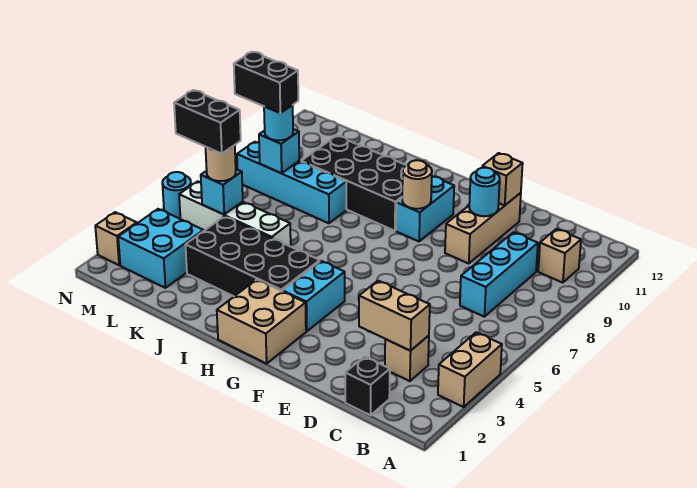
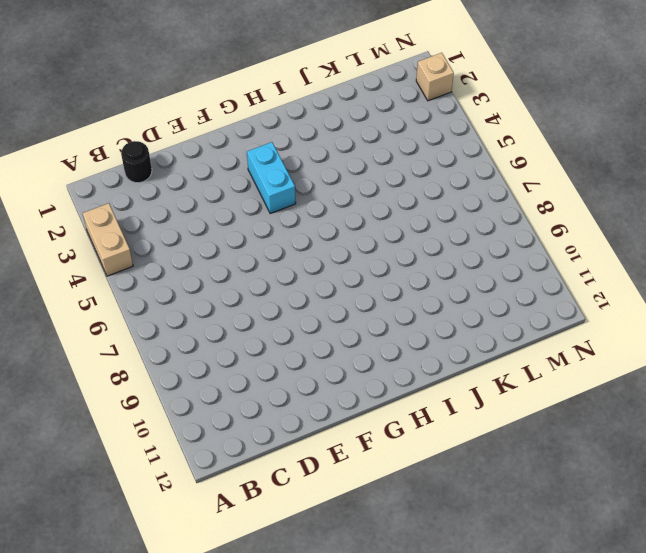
black 1x1 round brick [121,141,152,183] -> black 1x1 brick [345,357,390,415]
none -> tan 1x1 brick [538,229,581,283]
none -> tan 1x1 brick [385,336,429,381]
none -> cyan 1x3 brick [460,232,538,317]

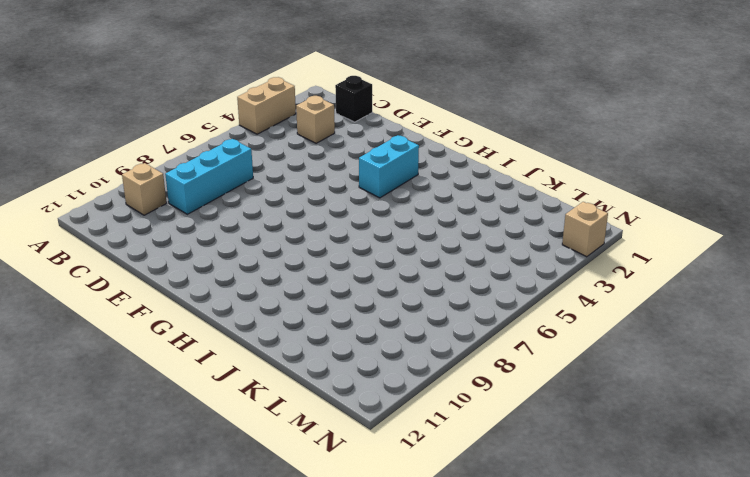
none -> tan 1x3 brick [445,193,521,264]
none -> tan 2x2 brick [217,280,306,364]
none -> cyan 1x2 brick [396,176,454,241]

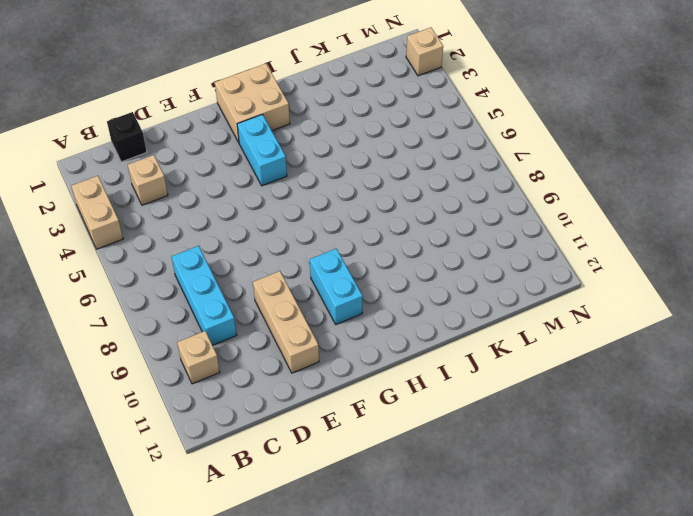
none -> black 2x4 brick [185,216,320,296]
none -> black 2x4 brick [301,136,406,231]
none -> white 1x4 brick [179,181,291,246]

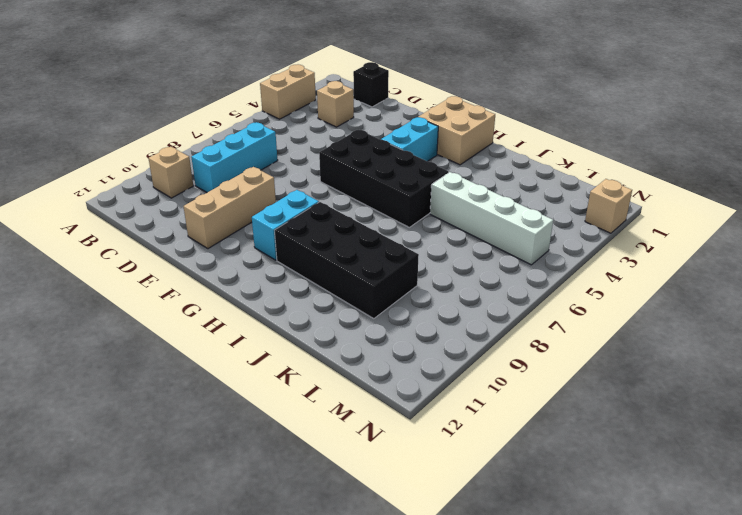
black 2x4 brick [319,130,449,227] -> black 2x4 brick moved to [185,216,320,296]
none -> cyan 1x4 brick [237,142,346,223]
none -> cyan 2x2 brick [118,209,204,288]
none -> cyan 1x1 round brick [162,172,191,219]

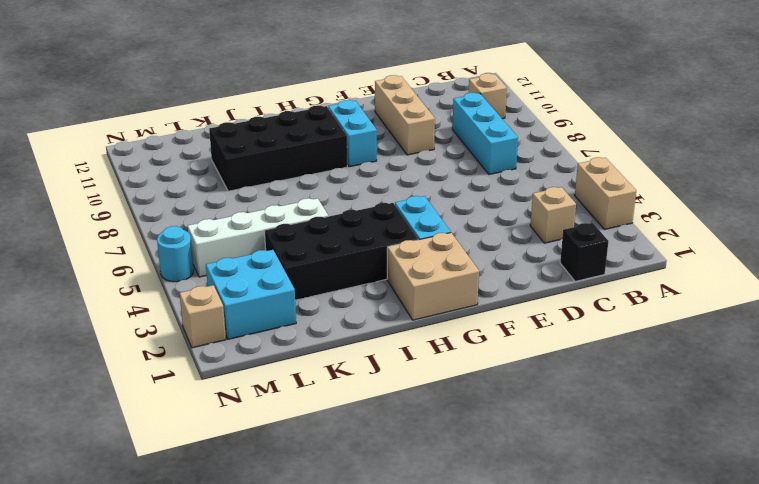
none -> cyan 1x4 brick [237,142,346,223]
none -> tan 1x2 brick [359,281,430,351]
none -> cyan 1x1 round brick [469,168,500,216]

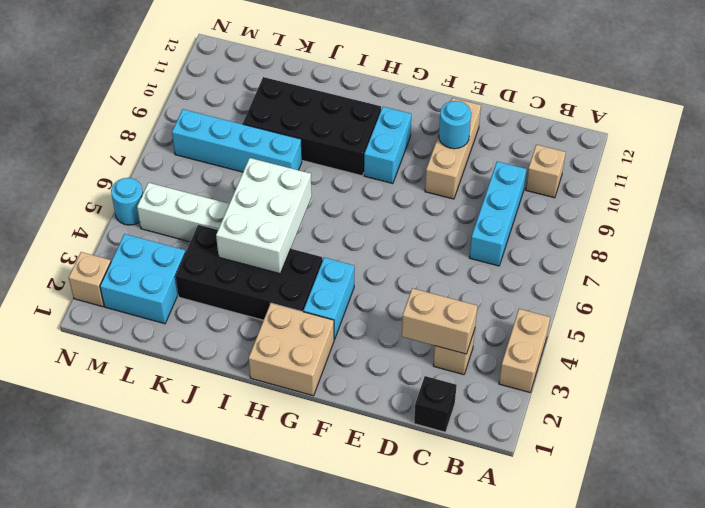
white 2x3 brick [216,158,312,274] -> none
none -> tan 1x1 brick [482,153,523,205]
none -> tan 1x1 round brick [402,160,432,209]
none -> cyan 1x1 brick [201,169,243,215]

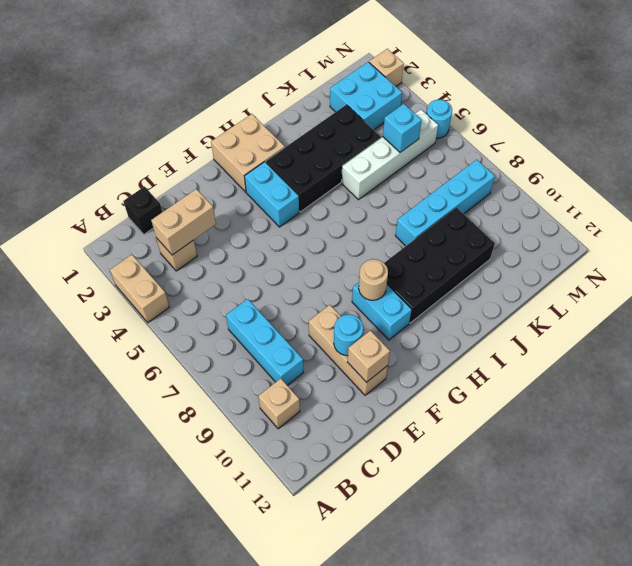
none -> cyan 1x1 brick [259,129,299,173]
none -> tan 1x1 round brick [206,145,236,181]
none -> cyan 1x1 round brick [264,105,293,140]

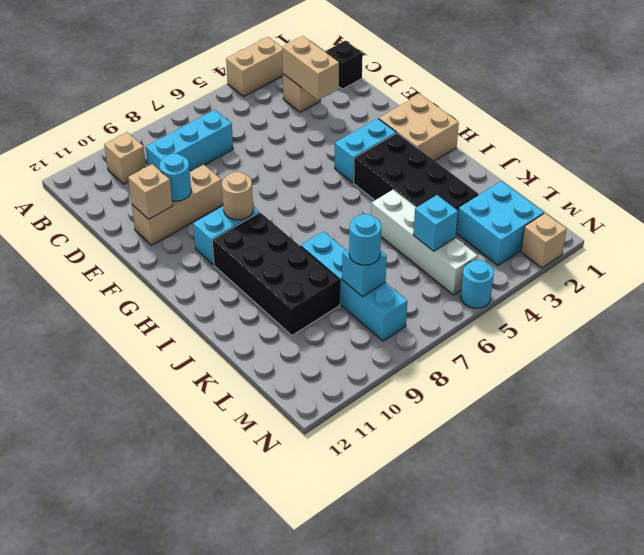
none -> tan 1x1 round brick [206,145,236,181]
none -> black 1x2 brick [174,90,241,154]
none -> black 1x2 brick [234,52,298,113]

